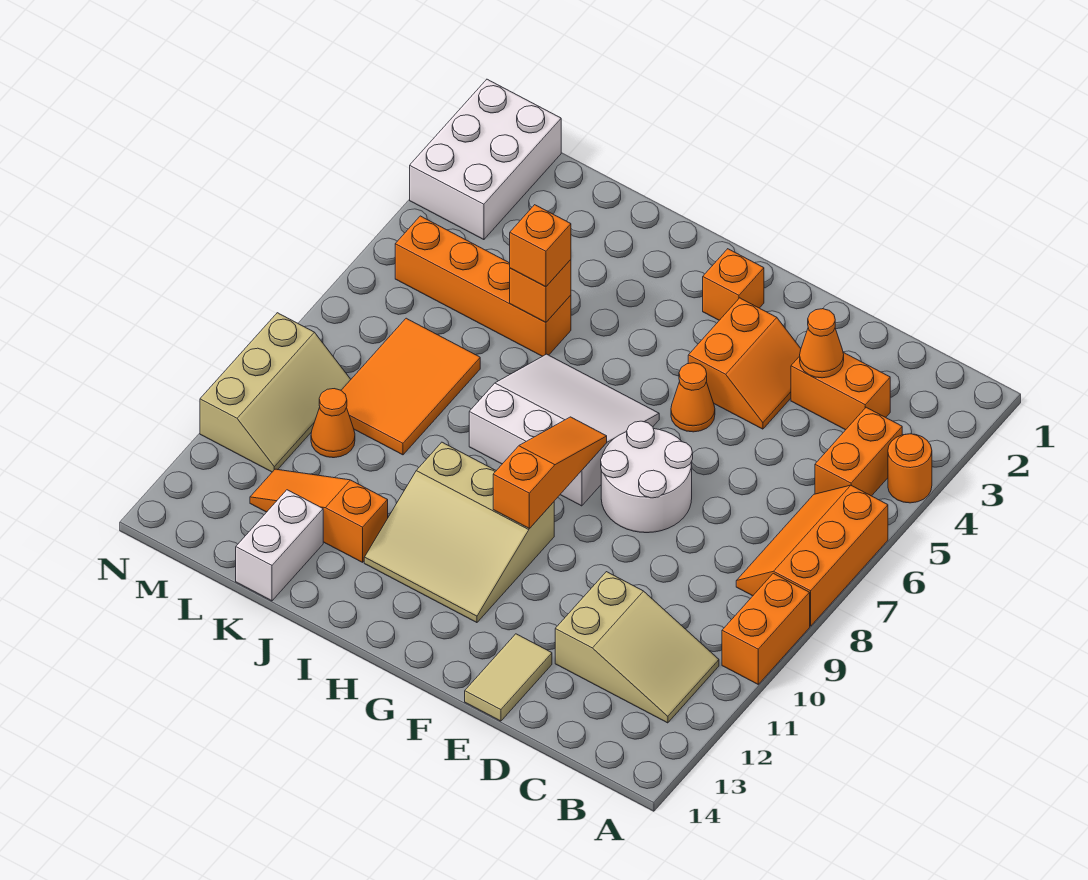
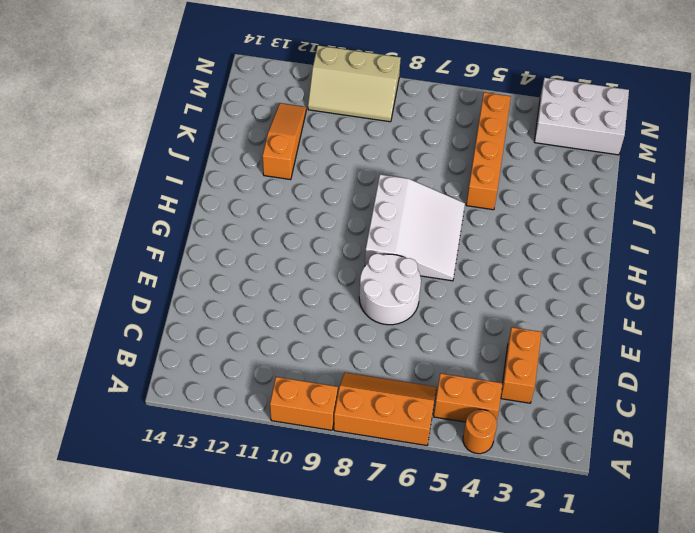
none -> tan 2x3 slope [555,572,719,723]
none -> orange 2x2 slope [688,298,801,429]
none -> tan 1x2 tile [465,634,552,721]

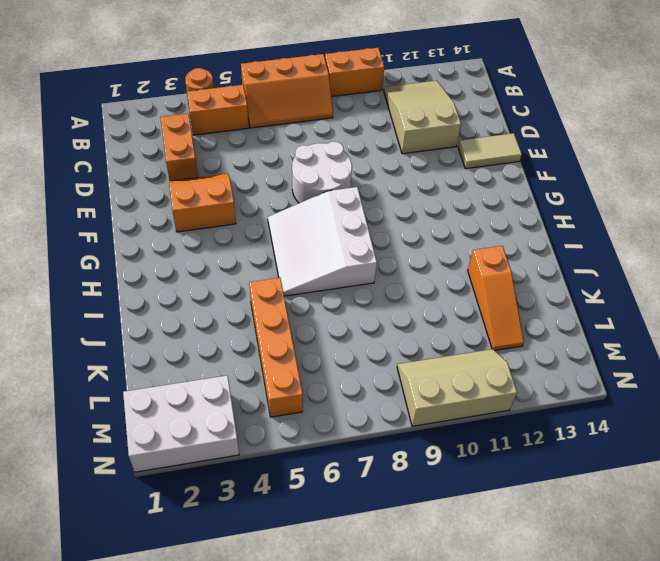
none -> orange 1x1 cone [671,363,715,432]
none -> orange 1x1 brick [703,249,764,320]
none -> tan 3x3 slope [364,442,554,623]

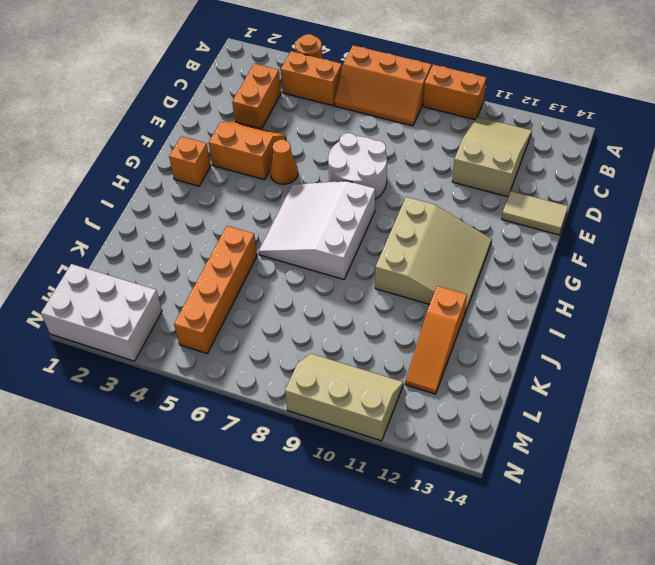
none -> orange 2x3 tile [341,318,480,455]
none -> white 1x2 brick [236,490,323,601]
none -> orange 1x1 cone [311,389,355,458]

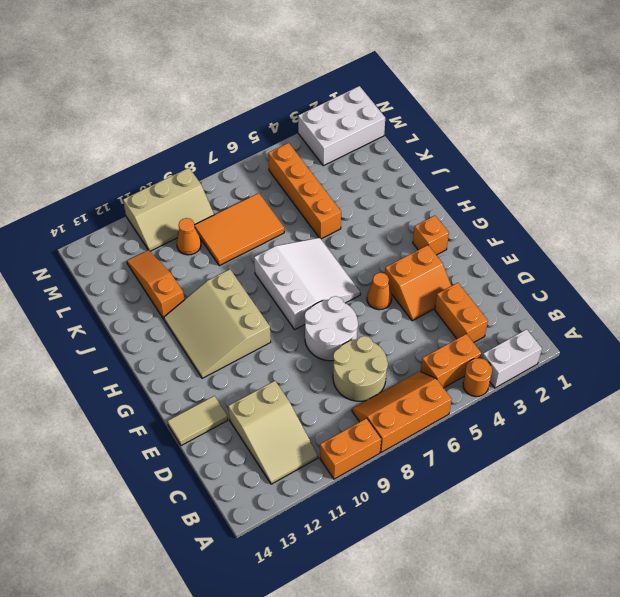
white 1x2 brick [482,329,542,388] -> white 1x2 brick moved to [236,490,323,601]
tan 2x2 round brick [333,336,388,401] -> none
none -> orange 1x1 cone [800,309,844,378]
none -> orange 1x3 slope [493,417,607,529]
none -> orange 1x1 brick [510,260,571,322]

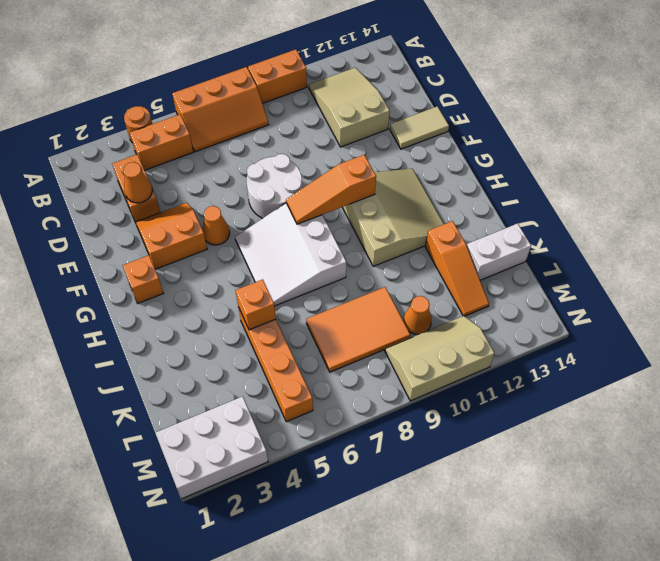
none -> orange 1x1 brick [510,205,571,287]

